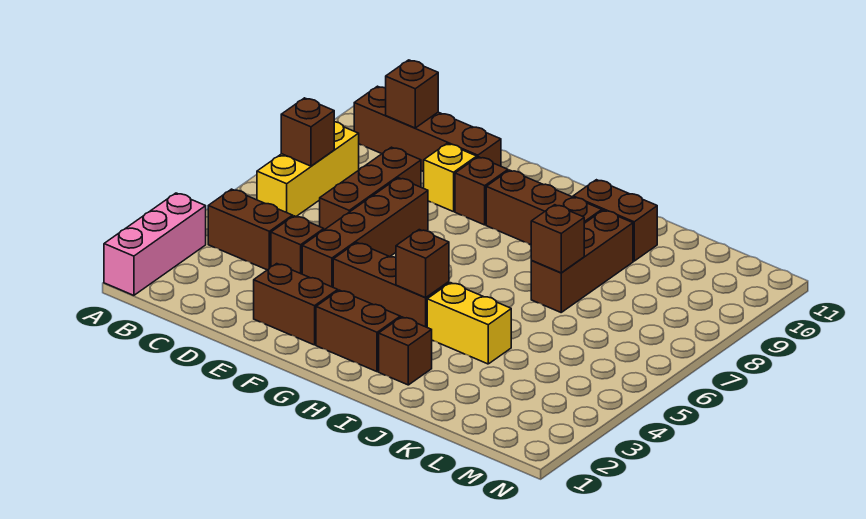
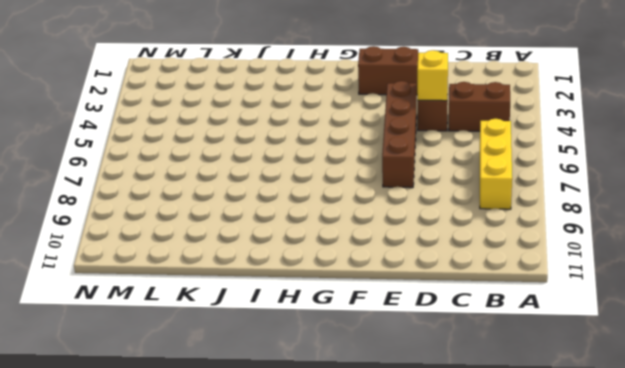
yellow 1x1 brick [417,50,448,101] -> yellow 1x1 brick moved to [423,144,477,212]
none -> pink 1x3 brick [104,193,206,295]
none -> brown 1x4 brick [354,86,501,171]
none -> brown 1x3 brick [320,147,421,230]

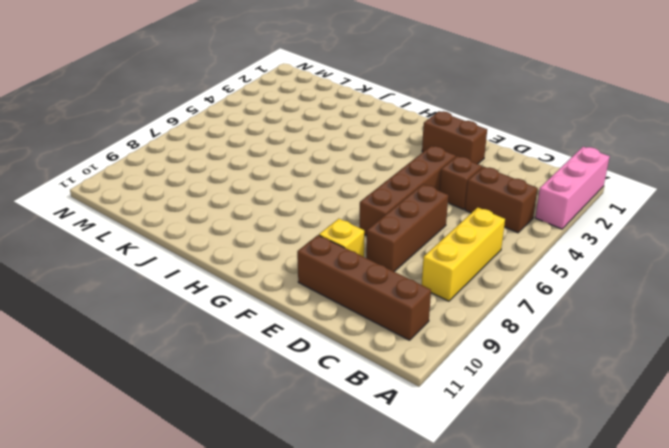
none -> brown 1x3 brick [333,243,449,327]
none -> brown 1x1 brick [455,157,508,225]
none -> brown 1x2 brick [316,290,400,372]

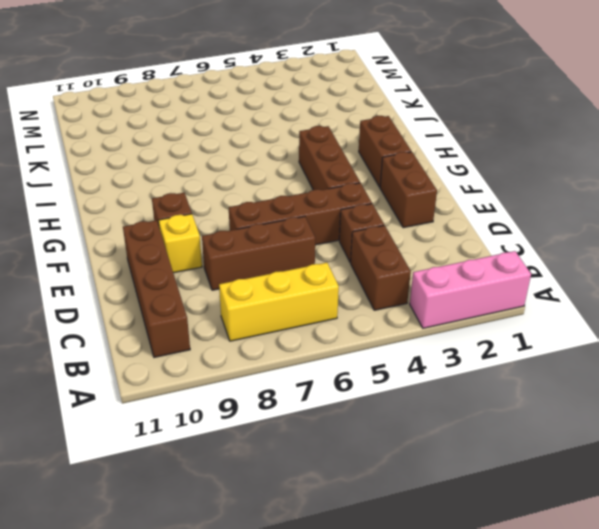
none -> brown 1x3 brick [486,170,602,245]
none -> brown 1x1 brick [379,317,432,385]
none -> yellow 1x2 brick [427,283,511,364]

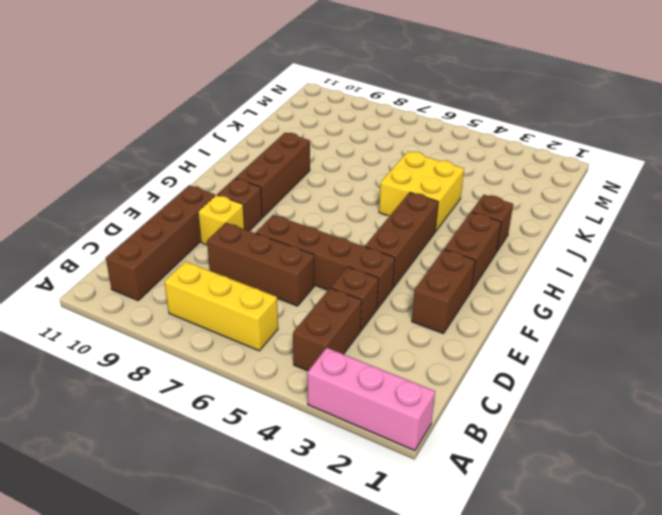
yellow 2x2 brick [379,151,464,232] -> yellow 1x2 brick [427,283,511,364]
none -> brown 1x2 brick [573,180,657,261]
none -> brown 1x3 brick [531,210,633,312]
none -> brown 1x1 brick [281,98,334,166]

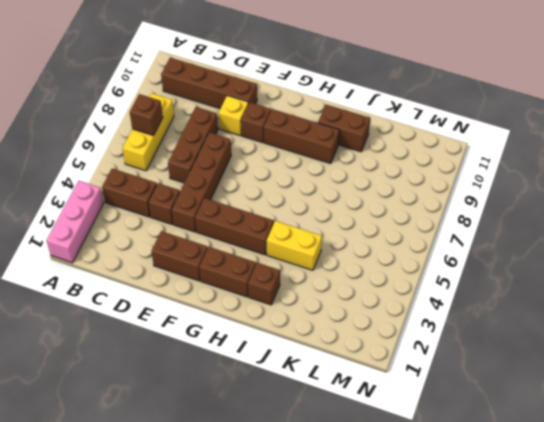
none -> brown 1x3 brick [531,210,633,312]
none -> brown 1x1 brick [386,60,438,128]
none -> brown 1x1 brick [396,230,449,298]

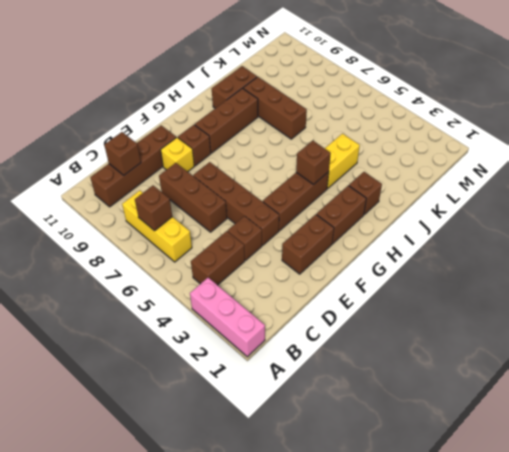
none -> brown 1x1 brick [531,205,584,273]

